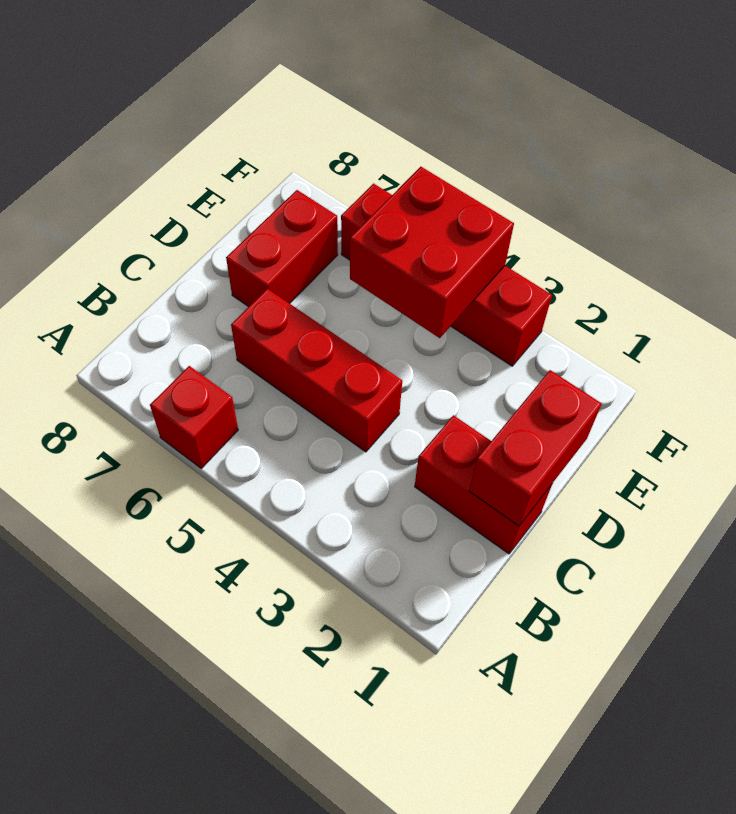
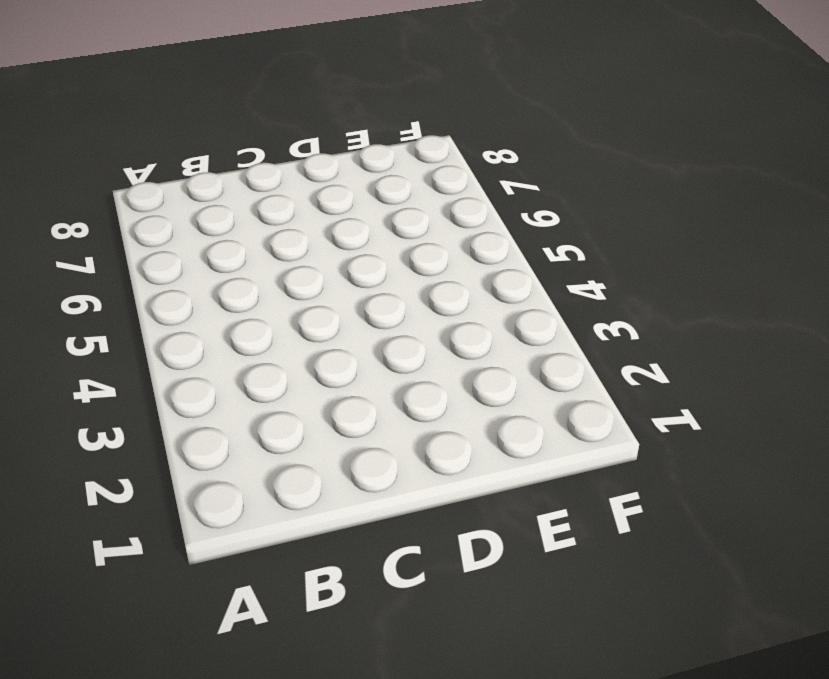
none -> red 1x1 brick [150,366,238,468]
none -> red 1x2 brick [415,415,552,554]

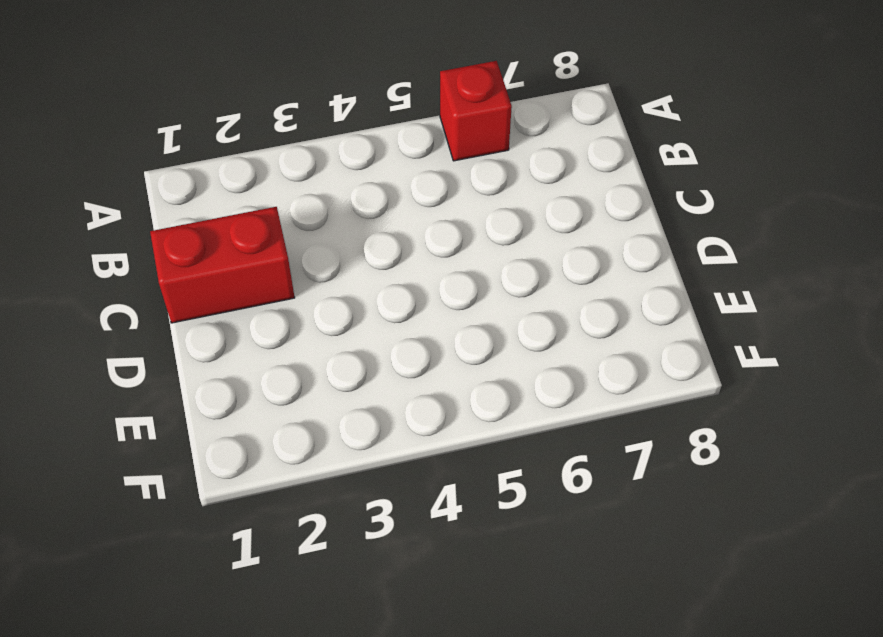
none -> red 1x3 brick [231,289,402,452]
none -> red 1x2 brick [226,190,338,307]

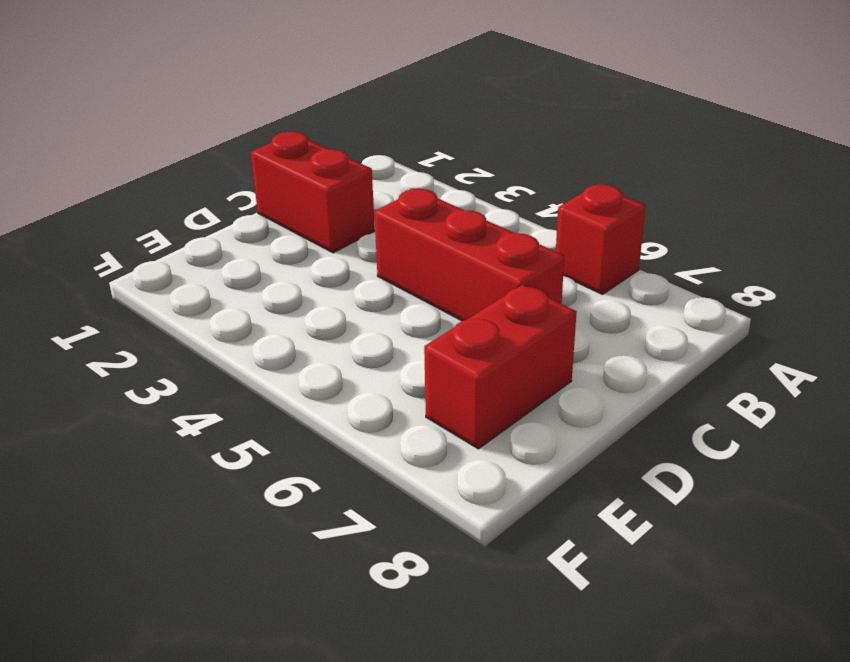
none -> red 1x4 brick [341,184,552,366]
none -> red 1x2 brick [469,370,602,526]

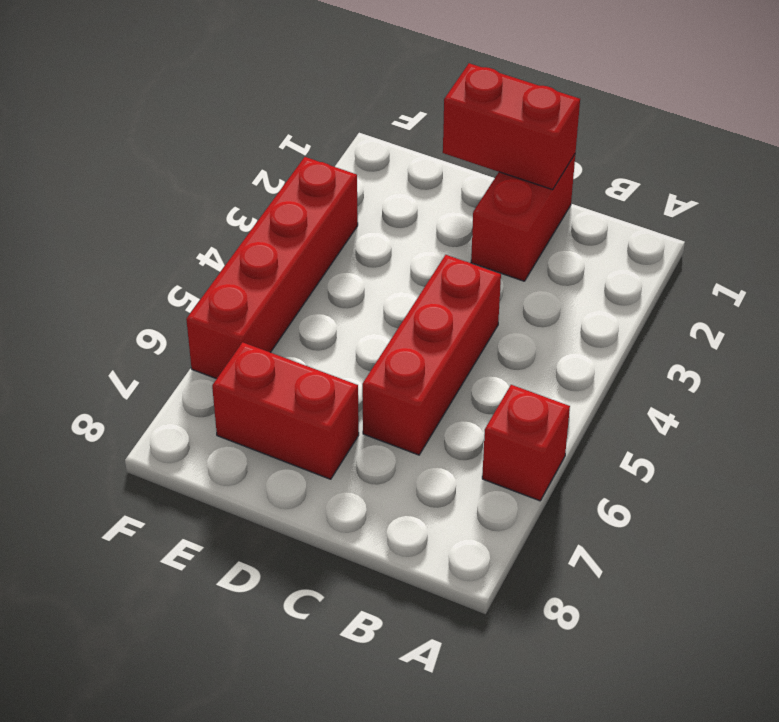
none -> red 2x2 brick [350,167,514,338]

